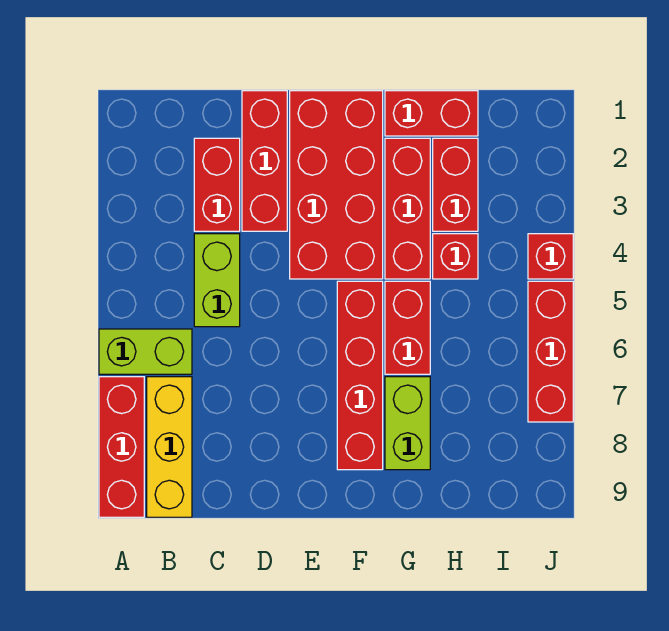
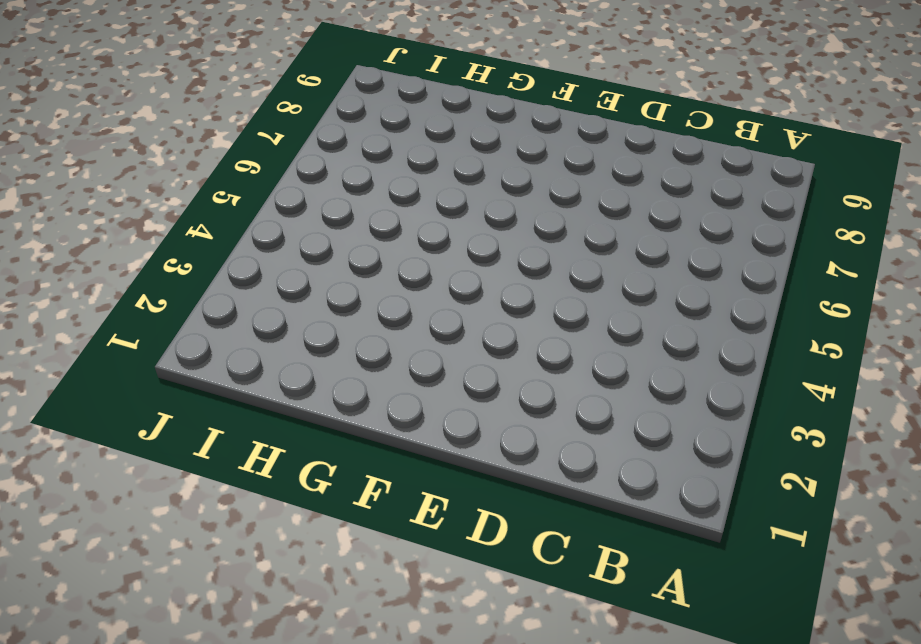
none -> lime 1x2 brick [99,329,192,374]
none -> red 1x3 brick [99,377,144,517]
none -> yellow 1x3 brick [147,377,192,517]

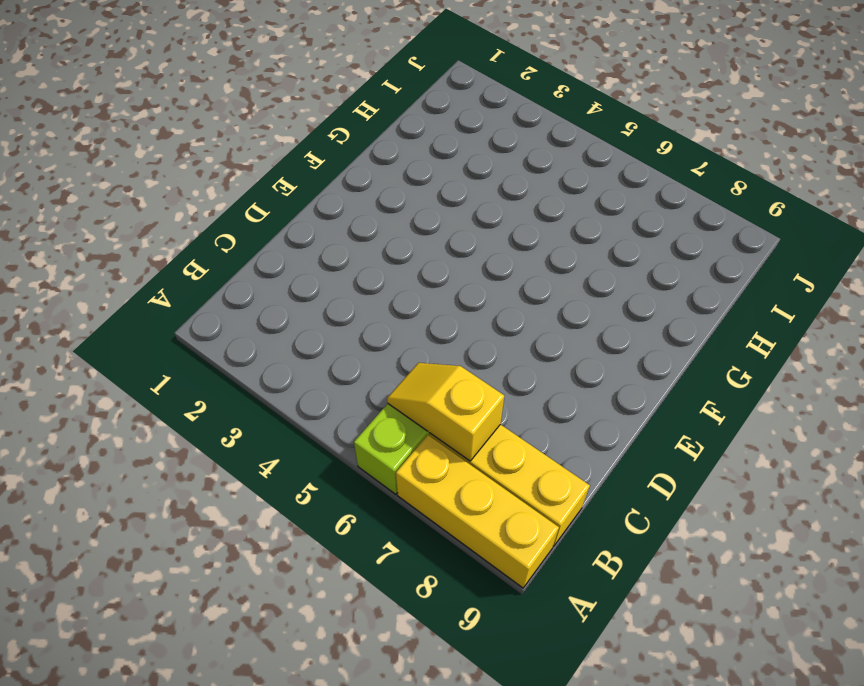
yellow 1x3 brick [396,435,559,588] -> red 1x3 brick [99,377,144,517]
yellow 1x2 slope [387,363,504,461] -> none
none -> red 1x2 brick [194,138,240,231]
none -> lime 1x2 brick [194,234,240,327]
none -> red 1x3 brick [242,91,287,231]

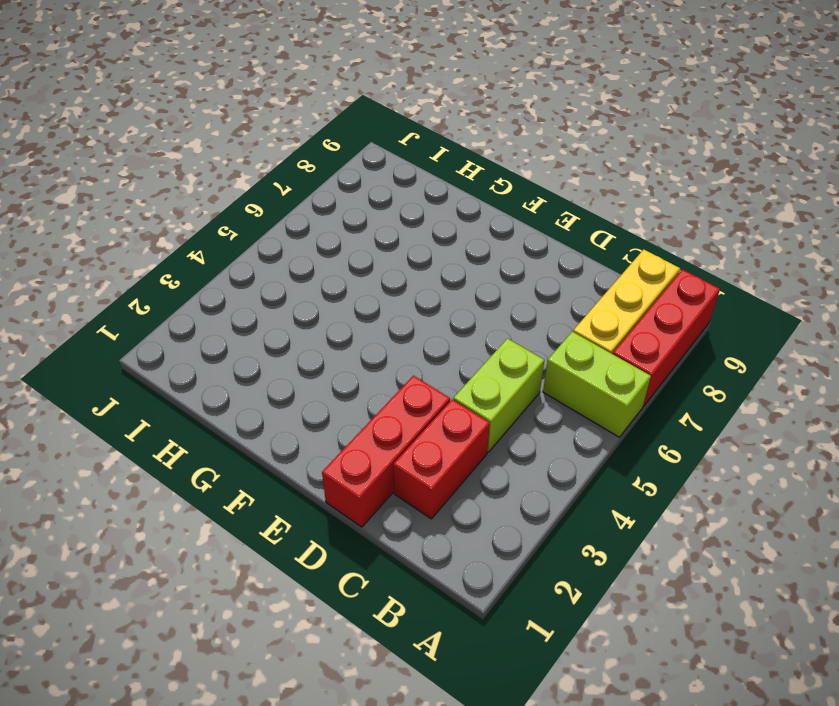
none -> red 2x4 brick [290,91,383,279]
none -> red 1x4 brick [337,281,383,470]
none -> red 1x2 brick [385,91,478,136]

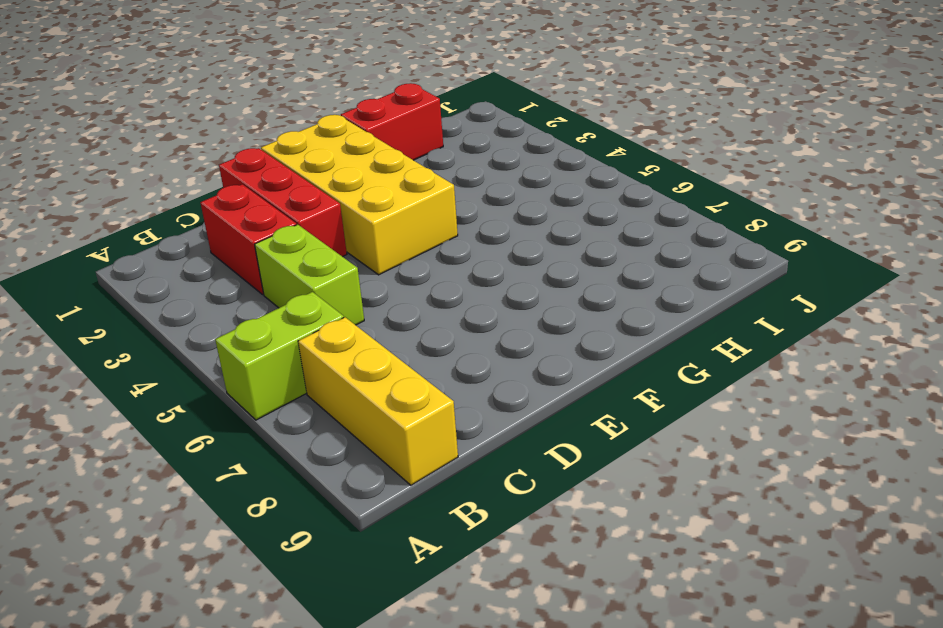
yellow 2x4 brick [261,115,458,275] -> red 2x4 brick [290,91,383,279]
none -> red 1x3 brick [99,377,144,517]
none -> red 1x4 brick [337,281,383,470]
none -> red 1x3 brick [385,138,430,279]

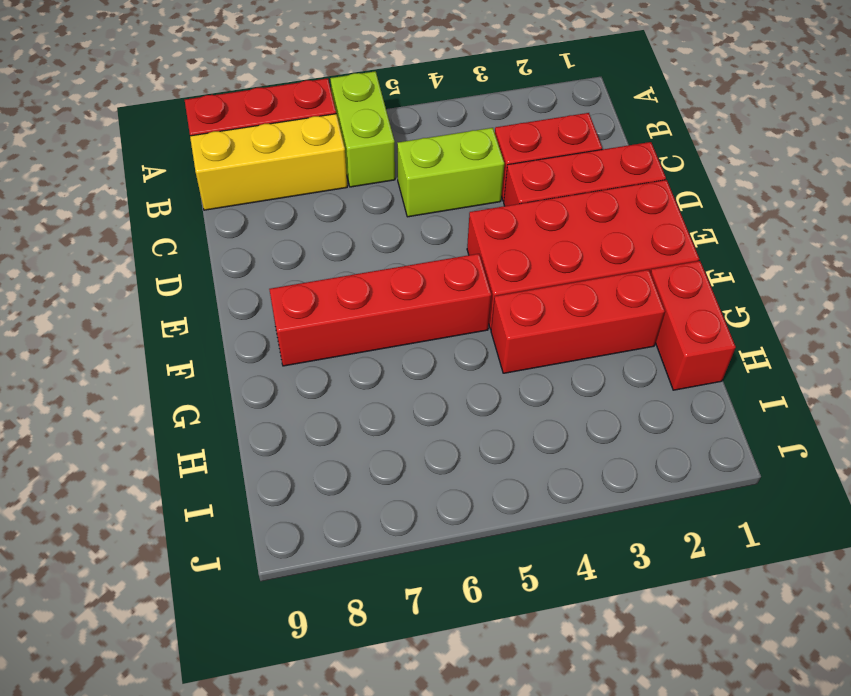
none -> red 1x2 brick [385,281,430,374]
none -> lime 1x2 brick [385,377,430,470]
none -> red 1x2 brick [433,138,478,231]

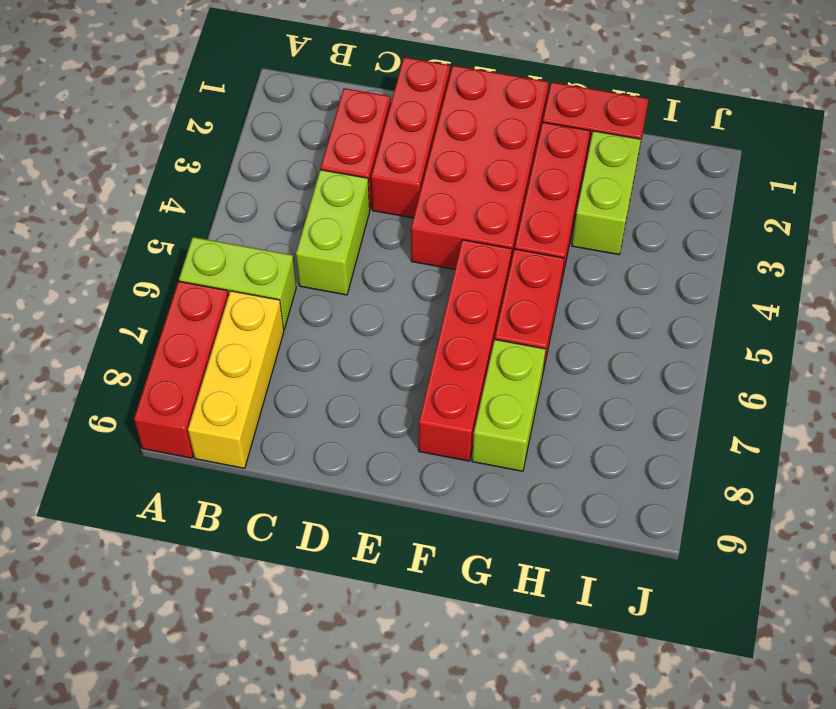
lime 1x2 brick [572,131,641,255] -> red 1x2 brick [433,138,478,231]
none -> red 1x1 brick [433,234,478,279]
none -> red 1x1 brick [528,234,573,279]
none -> red 1x3 brick [528,281,573,422]

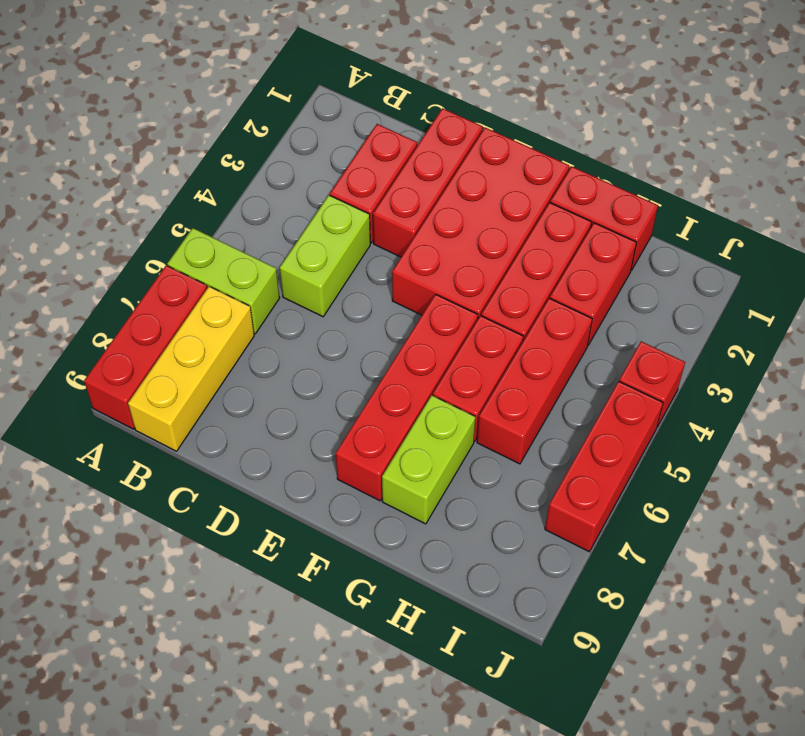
red 1x3 brick [477,298,592,464] -> red 1x1 brick [433,234,478,279]

